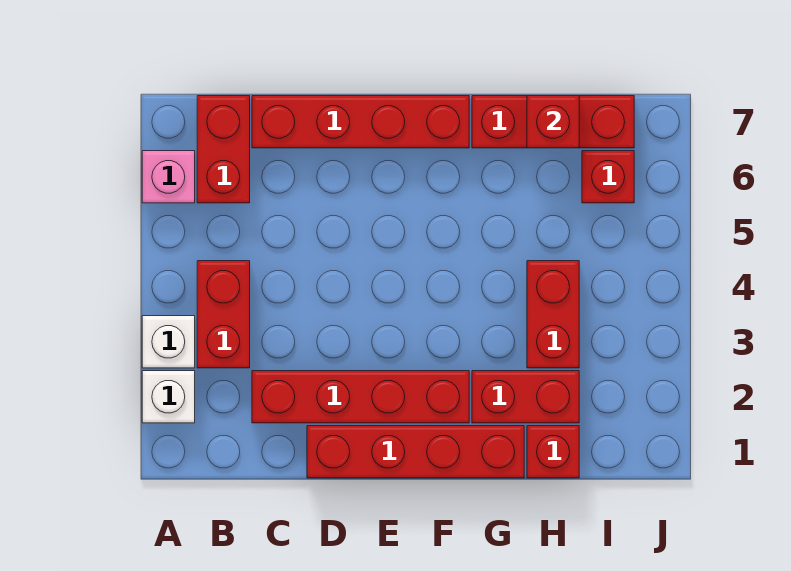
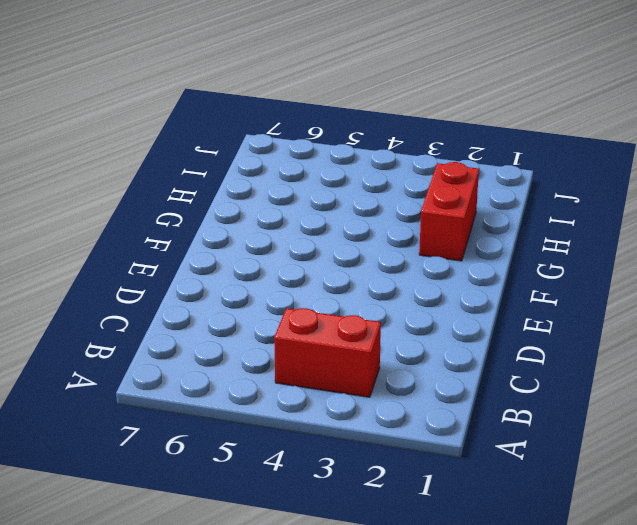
none -> white 1x1 brick [142,371,195,423]
none -> white 1x1 brick [142,316,195,368]
none -> pink 1x1 brick [142,151,195,203]

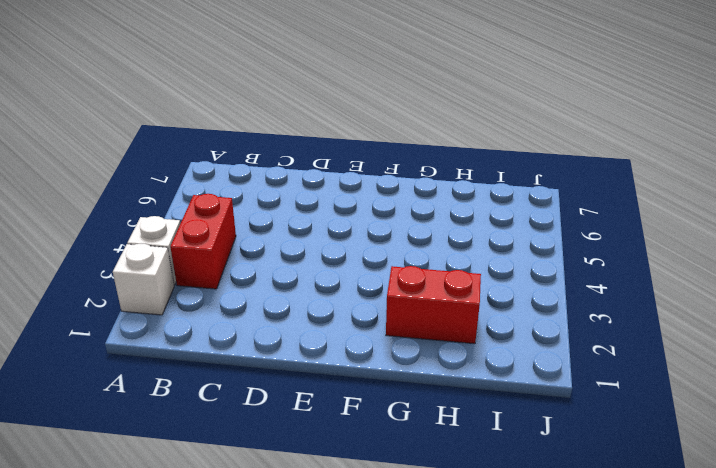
none -> pink 1x1 brick [142,151,195,203]
none -> red 1x2 brick [197,96,250,203]
none -> red 1x4 brick [252,371,469,423]

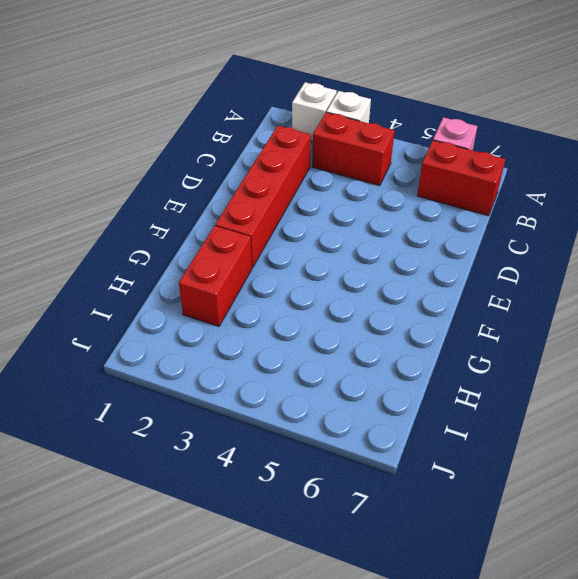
none -> red 1x4 brick [252,96,469,148]
none -> red 1x4 brick [307,426,524,478]
none -> red 1x3 brick [472,96,634,148]

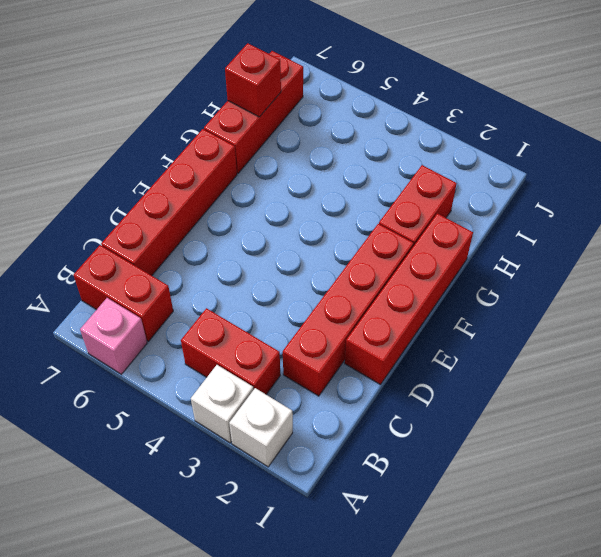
none -> red 1x1 brick [527,426,579,478]
none -> red 1x2 brick [527,261,579,368]
none -> red 1x1 brick [582,151,634,203]

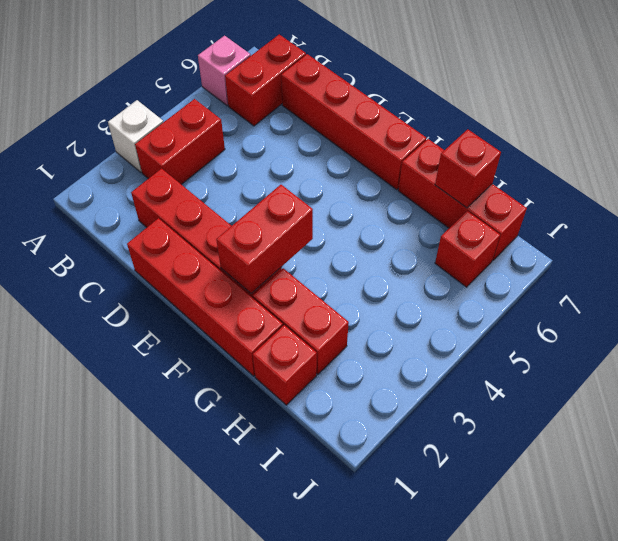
red 1x2 brick [216,185,313,294] -> red 1x2 brick moved to [527,261,579,368]
none -> white 1x1 brick [142,371,195,423]

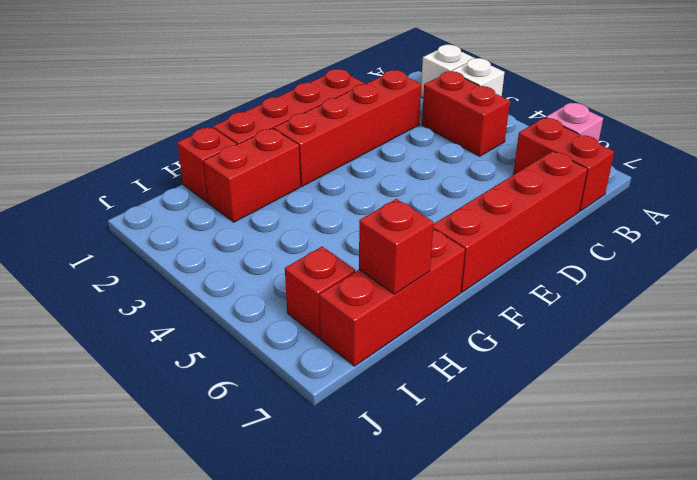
none -> red 1x2 brick [527,261,579,368]

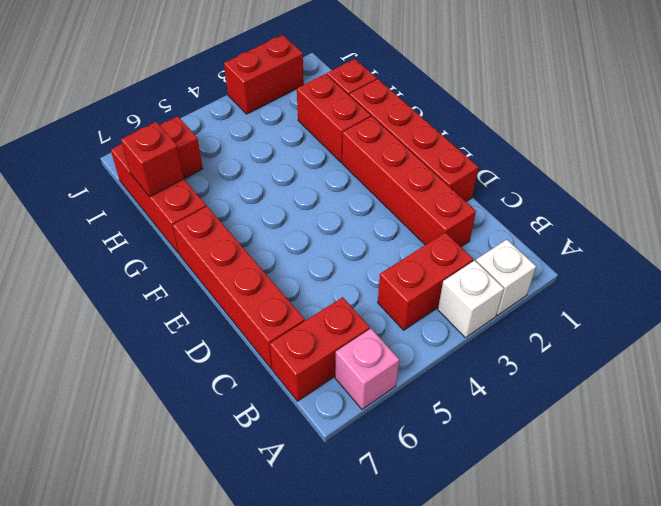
red 1x2 brick [224,35,304,114] -> red 1x2 brick moved to [527,261,579,368]

